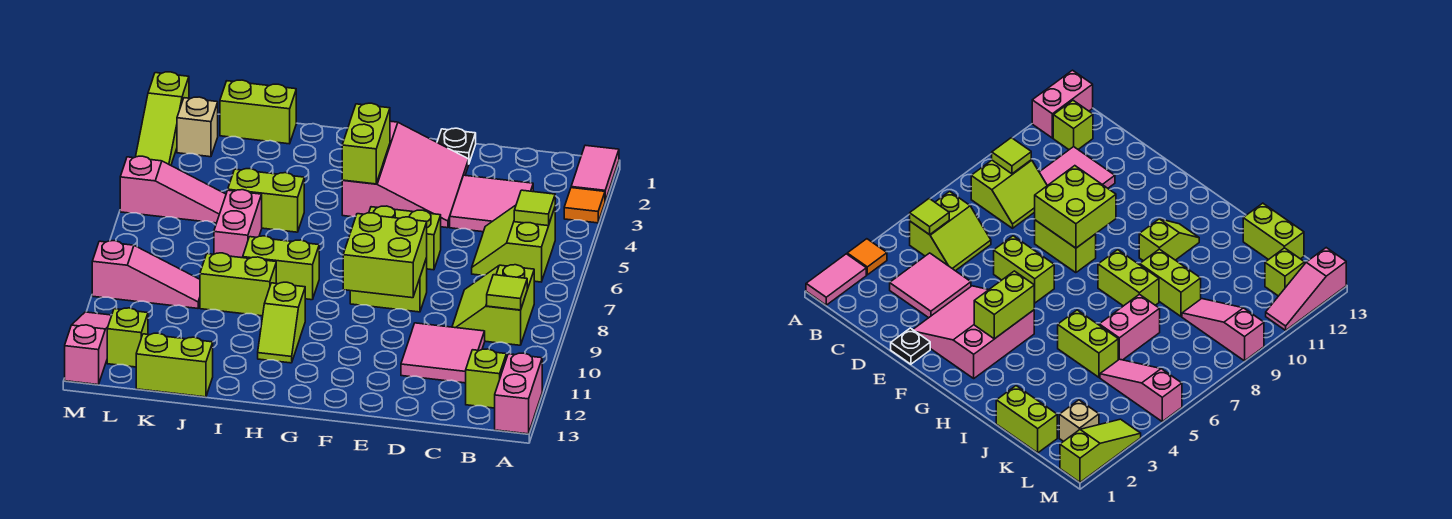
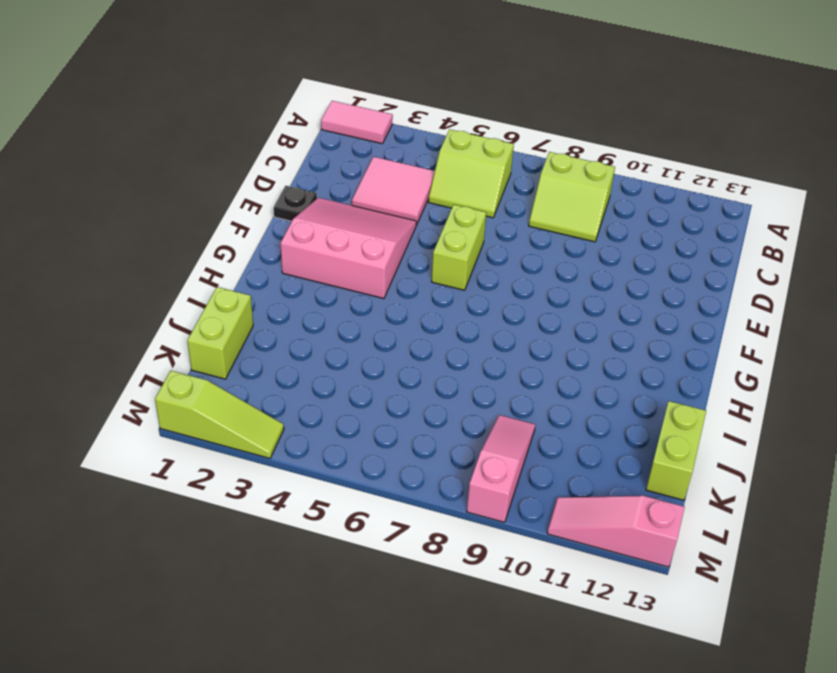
none -> orange 1x1 tile [564,188,605,223]
none -> pink 1x2 brick [495,353,542,434]
none -> lime 1x1 brick [466,349,506,408]

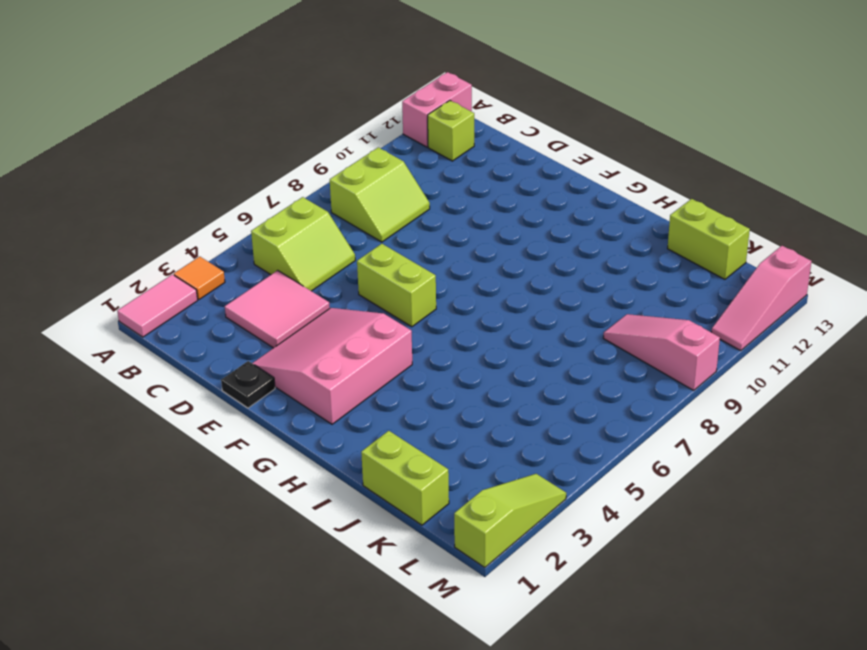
none -> pink 2x2 tile [401,323,485,383]
none -> lime 1x2 brick [350,258,427,312]
none -> lime 1x2 brick [243,236,319,300]

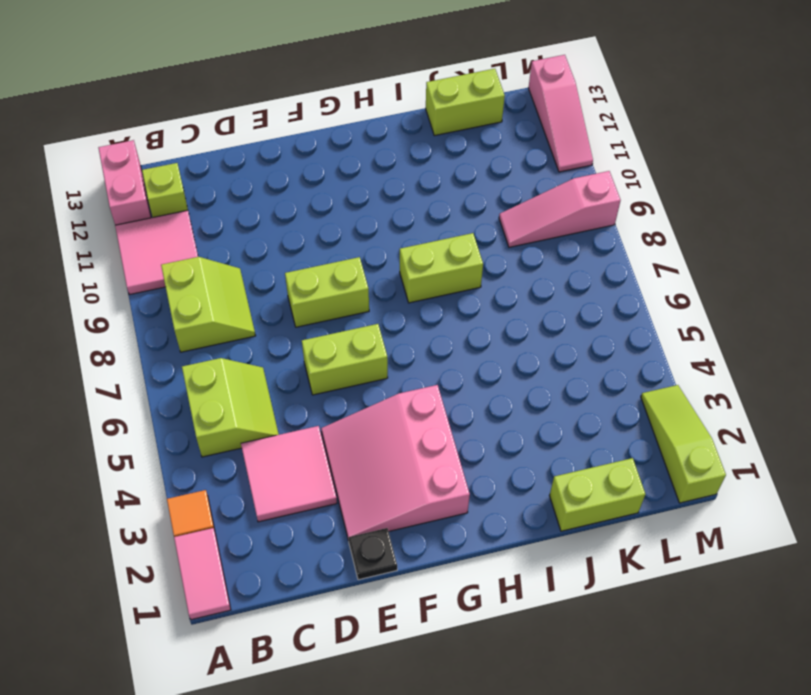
pink 2x2 tile [115,210,198,295] -> pink 2x2 tile moved to [401,323,485,383]
none -> lime 1x2 slope [258,282,305,363]
none -> lime 1x2 brick [228,169,304,232]
none -> lime 1x2 brick [200,253,276,316]

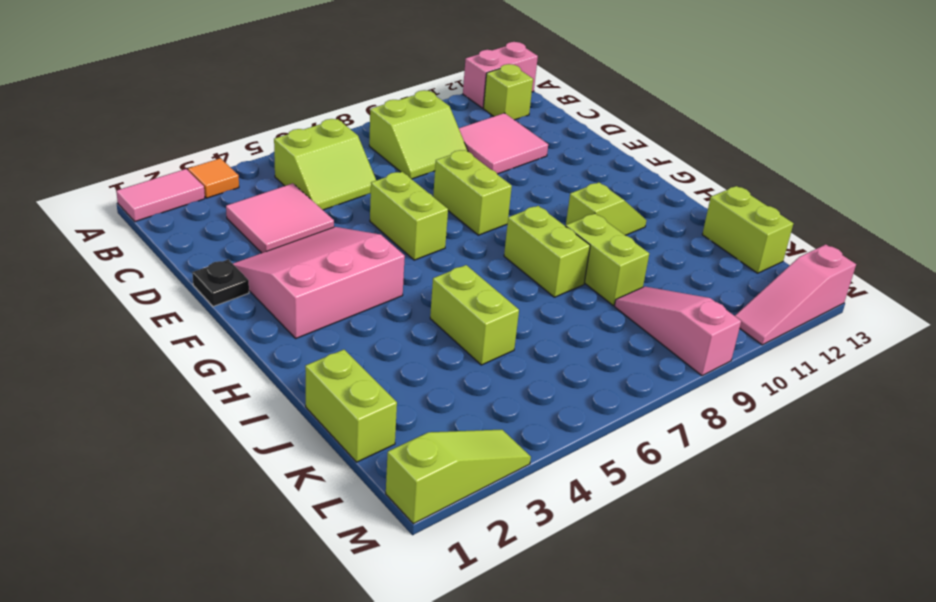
none -> pink 1x2 brick [214,190,262,258]
none -> pink 1x3 slope [120,156,226,223]
none -> tan 1x1 brick [177,97,218,157]

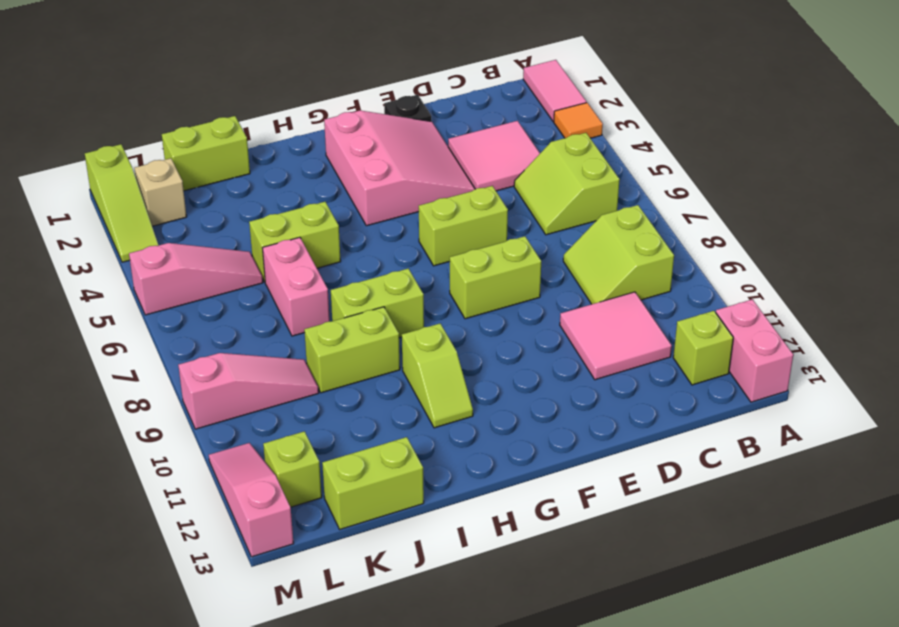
none -> lime 1x1 tile [514,190,555,226]
none -> lime 1x1 tile [487,275,527,310]
none -> lime 2x2 brick [343,213,427,298]

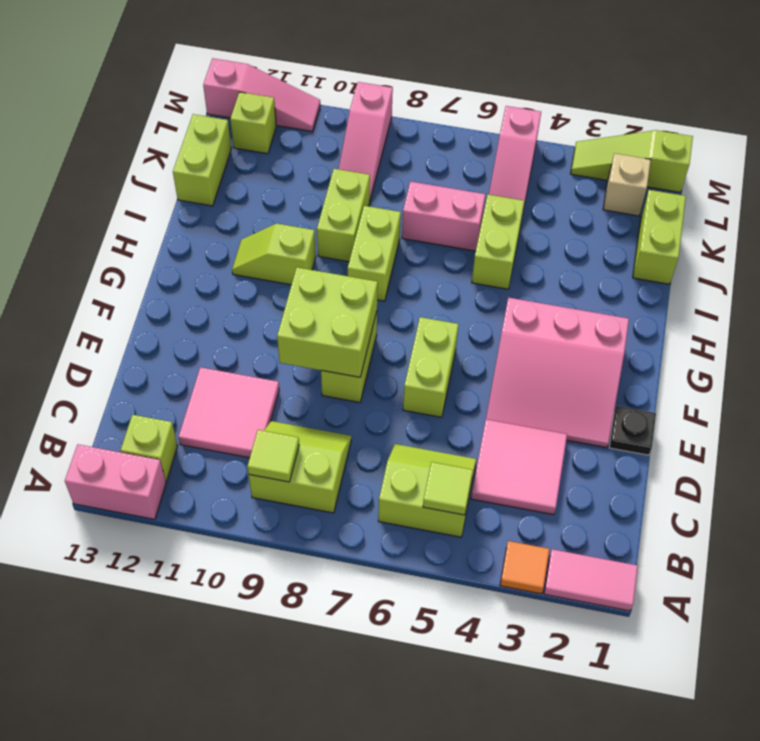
none -> lime 1x2 brick [342,103,390,184]

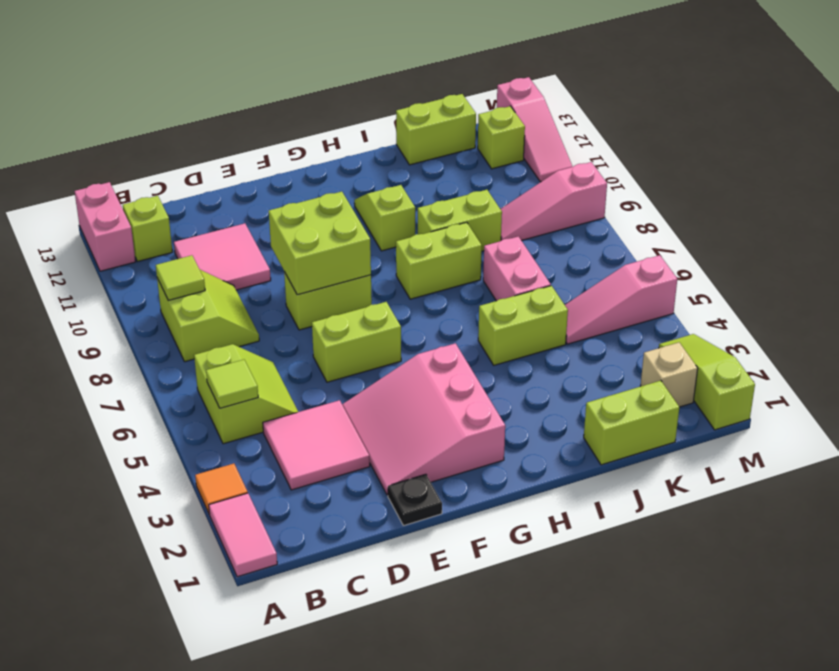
none -> lime 1x2 brick [342,103,390,184]

